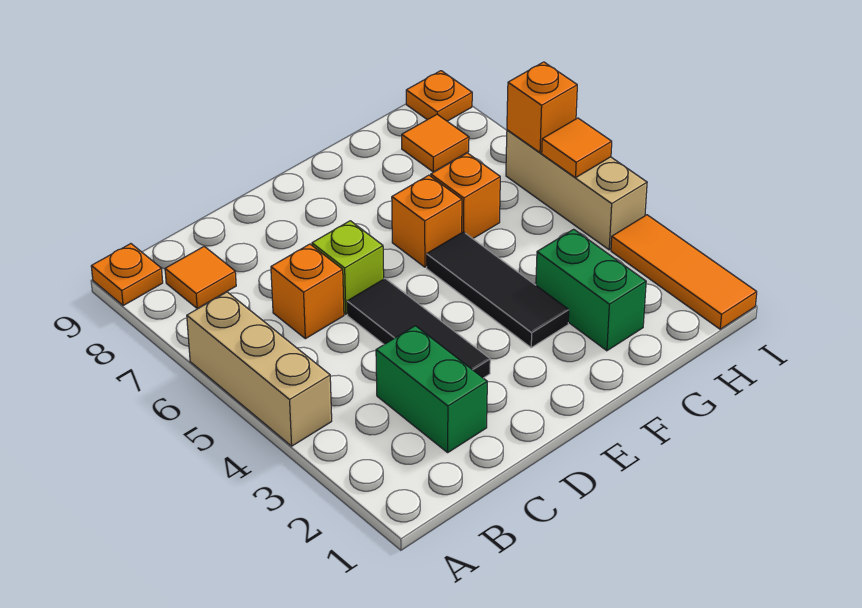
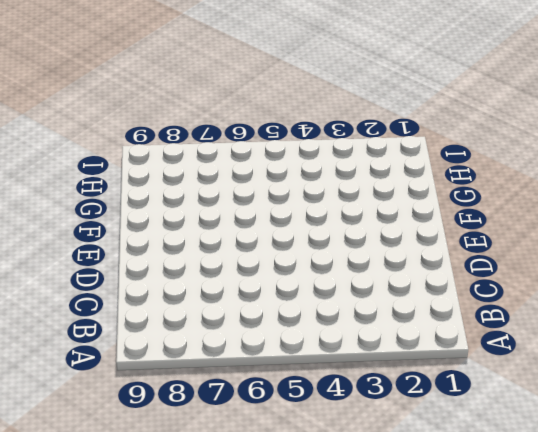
none -> tan 1x3 brick [187,292,332,446]
none -> orange 1x1 plate [91,244,163,306]
none -> orange 1x1 tile [165,247,236,309]

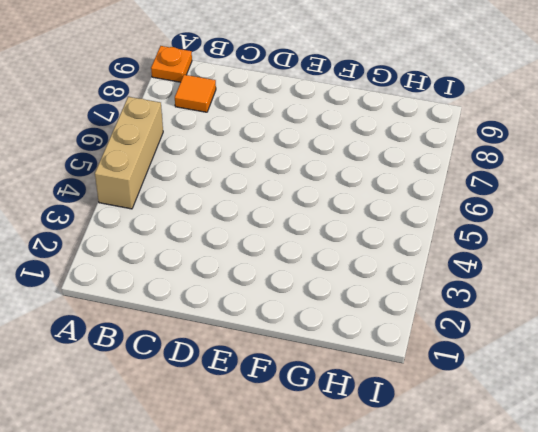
none -> green 1x2 brick [376,326,487,452]
none -> orange 1x1 brick [271,244,344,339]
none -> black 1x3 tile [347,278,490,378]

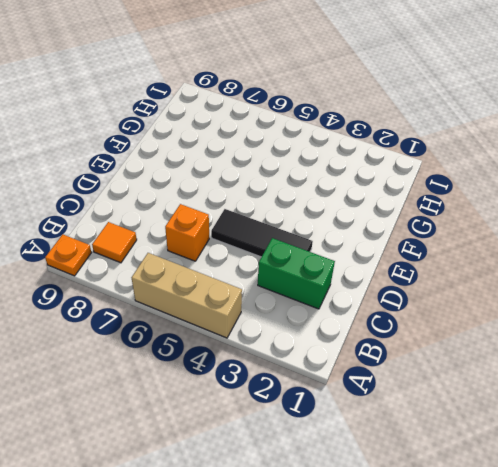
none -> lime 1x1 brick [312,221,384,314]
none -> black 1x3 tile [427,232,569,348]
none -> orange 1x1 brick [392,175,462,267]

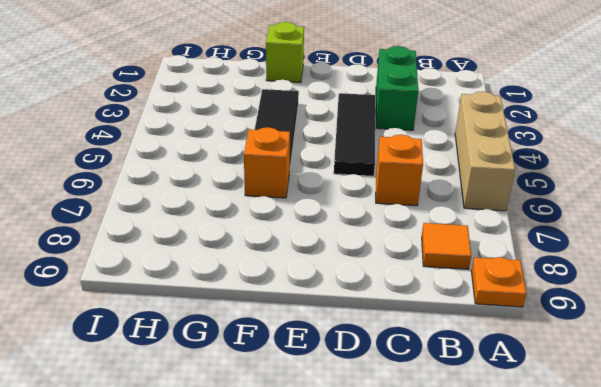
lime 1x1 brick [266,22,304,83] -> lime 1x1 brick moved to [312,221,384,314]
none -> green 1x2 brick [536,229,646,351]
none -> orange 1x1 brick [431,153,500,239]
none -> orange 1x1 tile [402,114,469,172]

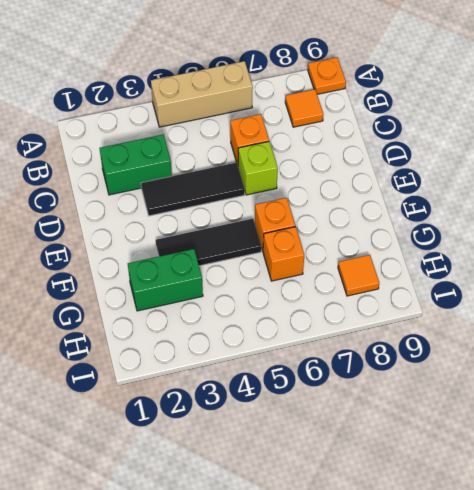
none -> orange 1x3 tile [611,215,757,329]
none -> tan 1x3 brick [506,130,647,250]
none -> orange 1x1 plate [406,71,472,121]

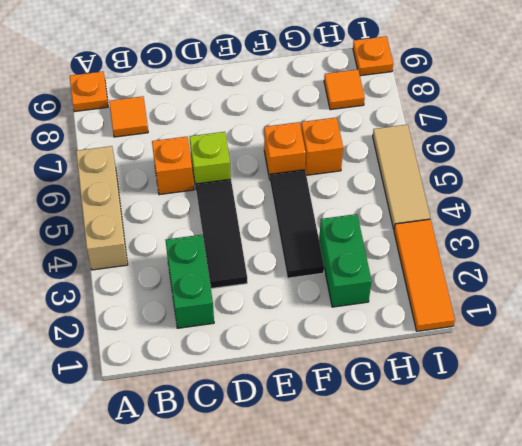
tan 1x3 tile [373,125,430,229] -> tan 1x3 brick [506,130,647,250]
none -> orange 1x1 tile [542,118,612,178]
none -> orange 1x1 brick [507,62,577,153]

